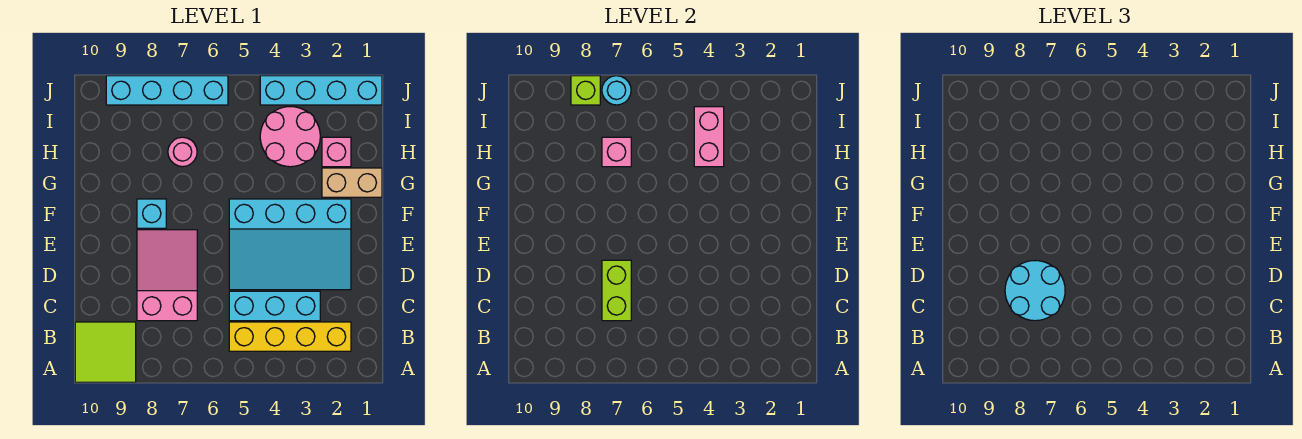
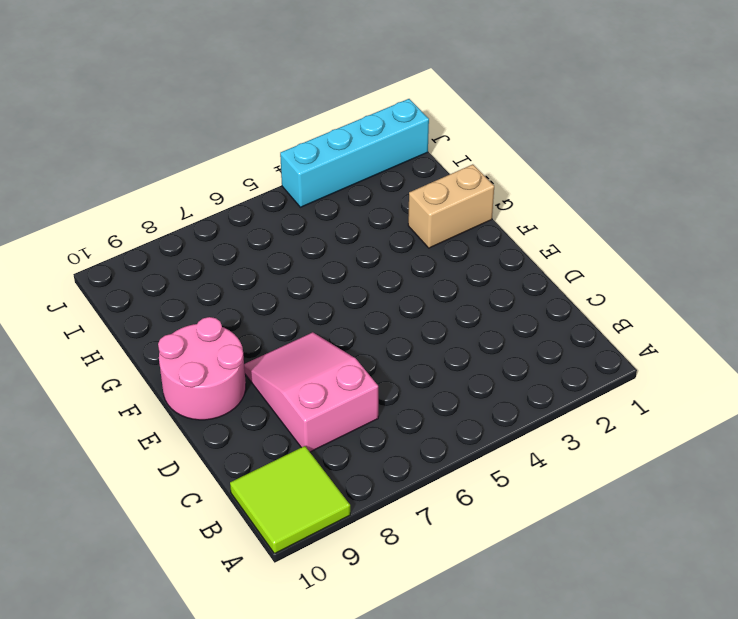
pink 2x2 round brick [158,317,246,420] -> pink 2x2 round brick moved to [260,107,320,167]
none -> yellow 1x4 brick [229,322,351,351]
none -> cyan 1x3 brick [229,291,320,321]
none -> cyan 3x4 slope [229,199,351,290]

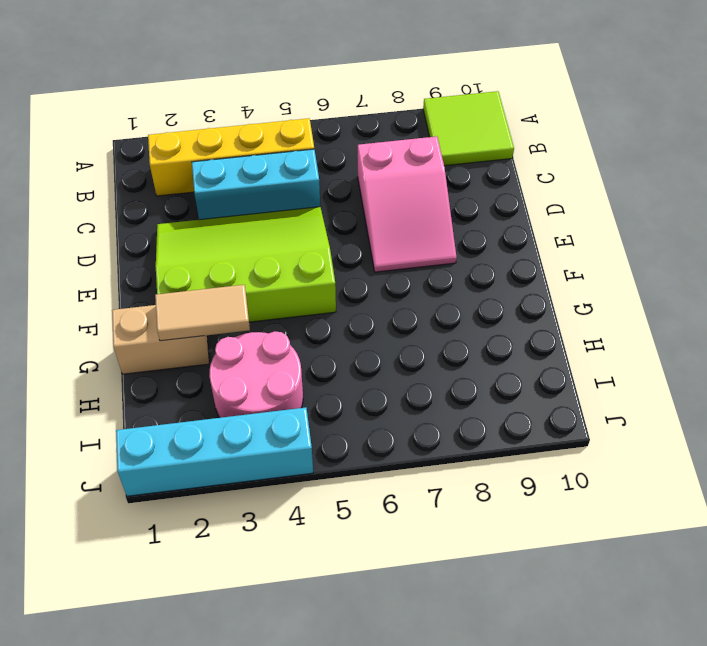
lime 3x4 slope [156,207,336,322] -> cyan 3x4 slope [229,199,351,290]
tan 1x2 tile [155,285,250,341] -> none
none -> cyan 1x1 brick [137,199,166,228]
none -> pink 1x1 brick [322,137,351,167]
none -> pink 1x1 round brick [168,137,197,167]

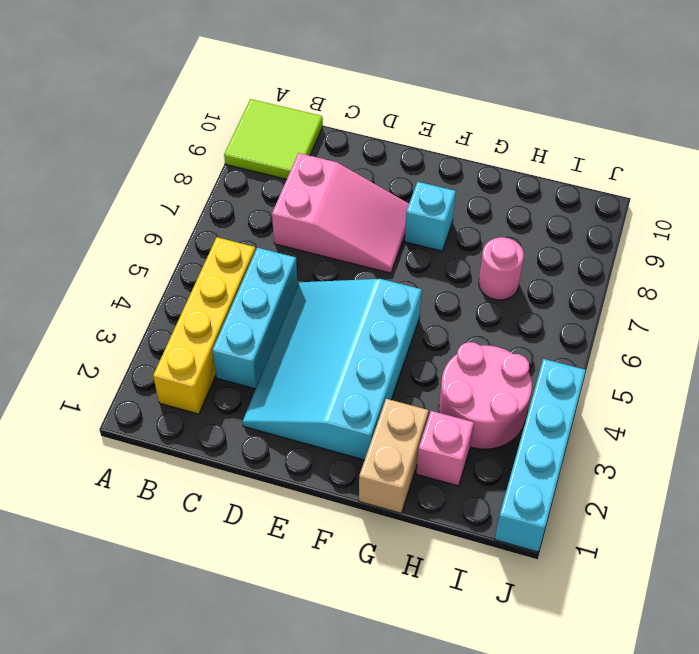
none -> cyan 1x4 brick [106,76,228,105]
none -> lime 1x2 brick [602,260,631,321]
none -> pink 1x2 brick [694,107,724,167]

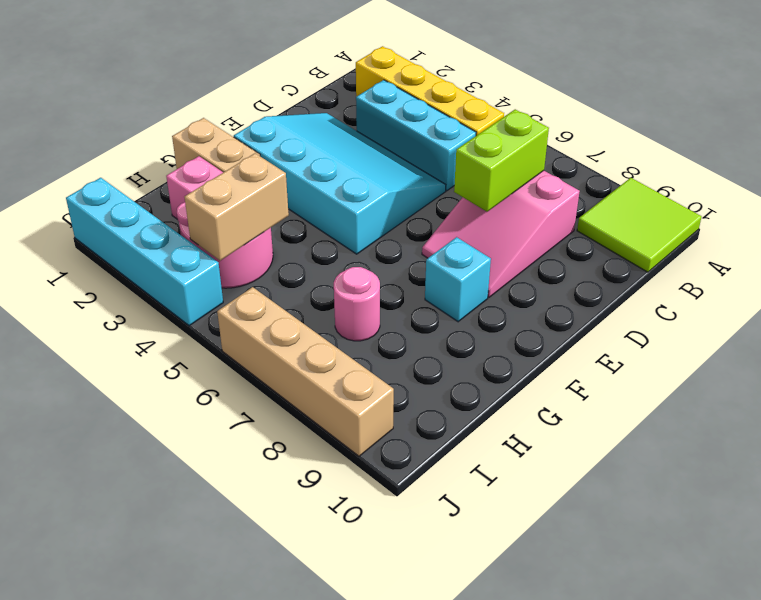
tan 1x2 brick [185,153,289,261] -> pink 1x2 brick [694,107,724,167]
tan 1x4 brick [217,287,394,456] -> cyan 1x4 brick [106,76,228,105]
none -> pink 1x1 brick [602,137,631,167]
none -> cyan 1x1 round brick [602,76,631,105]
none -> lime 1x1 brick [571,76,600,105]

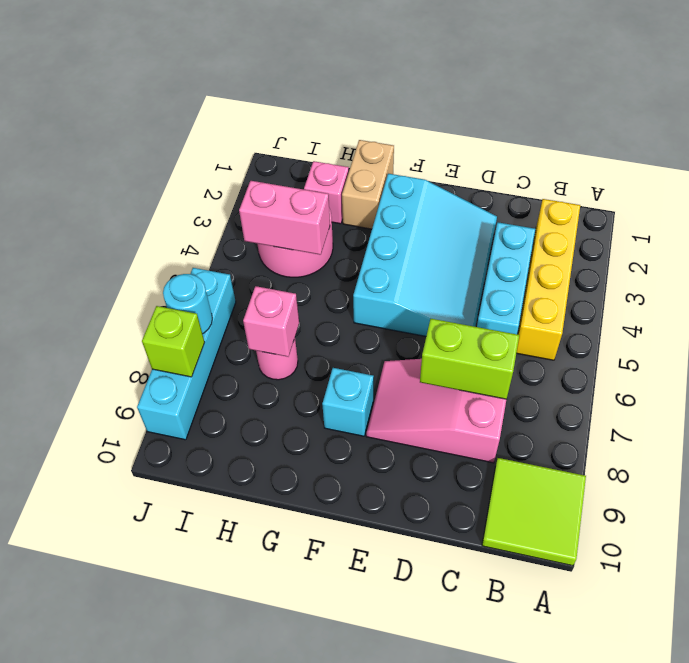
none -> cyan 1x4 brick [260,76,382,105]
none -> cyan 2x2 round brick [1005,261,1065,321]

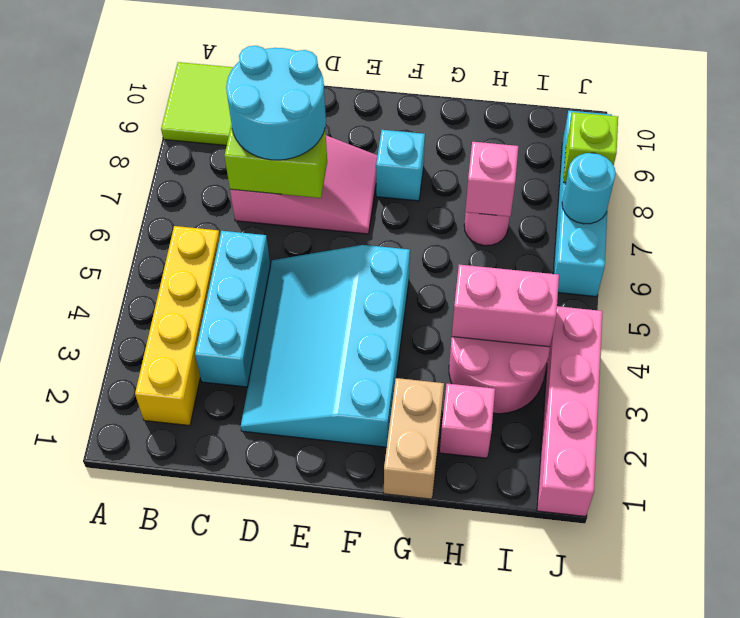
pink 1x4 brick [537,306,603,516] -> cyan 1x4 brick [260,76,382,105]

